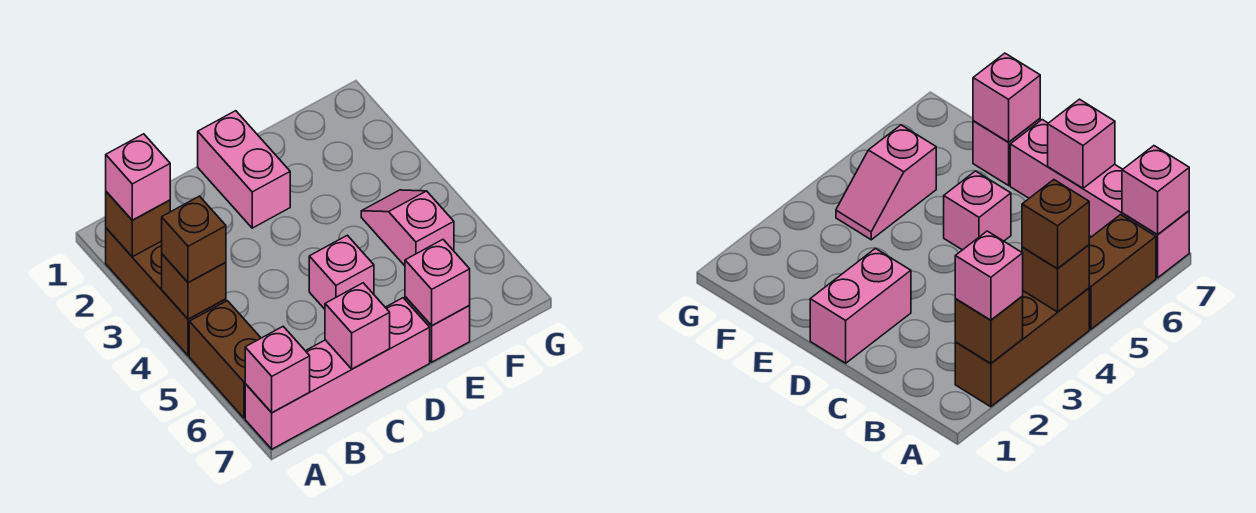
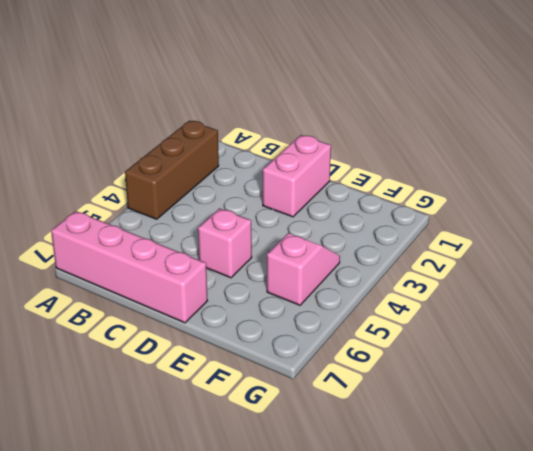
none -> brown 1x2 brick [189,301,261,418]
none -> pink 1x1 brick [405,297,470,362]
none -> brown 1x1 brick [106,192,170,257]

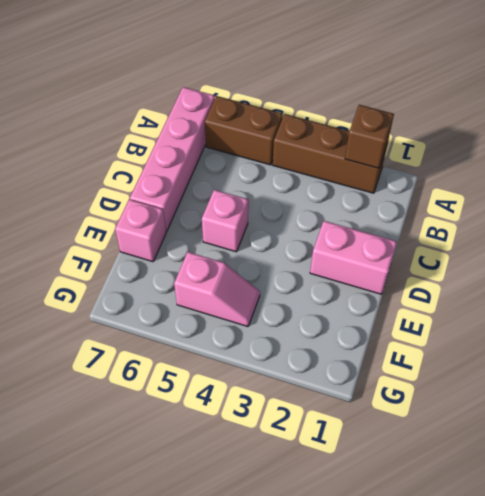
none -> brown 1x1 brick [162,254,226,319]
none -> pink 1x1 brick [245,327,310,413]
none -> pink 1x1 brick [325,283,390,369]

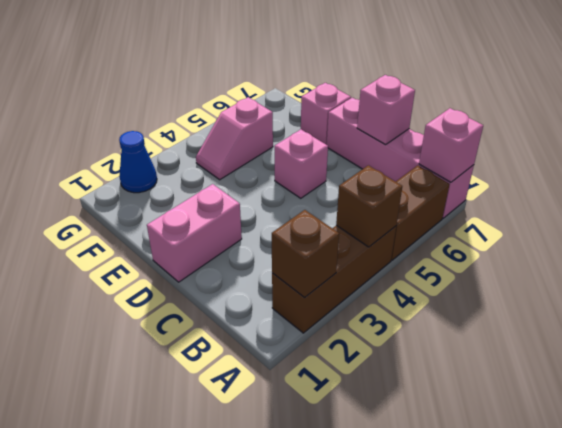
blue 1x1 cone [119,131,157,193] -> none
none -> pink 1x1 brick [405,240,470,326]
none -> pink 1x1 brick [106,134,170,220]
none -> brown 1x1 brick [162,196,226,282]

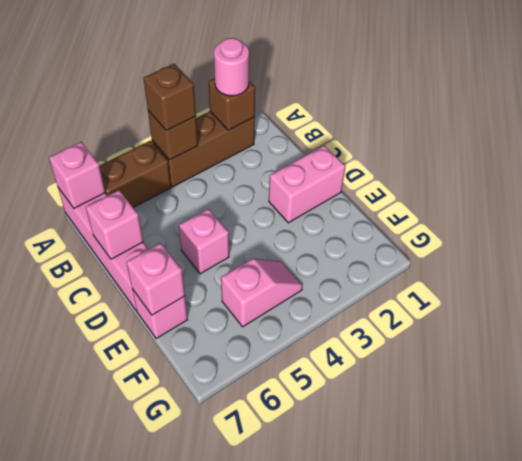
pink 1x1 round brick [214,38,249,96] -> pink 1x1 brick [106,134,170,220]

